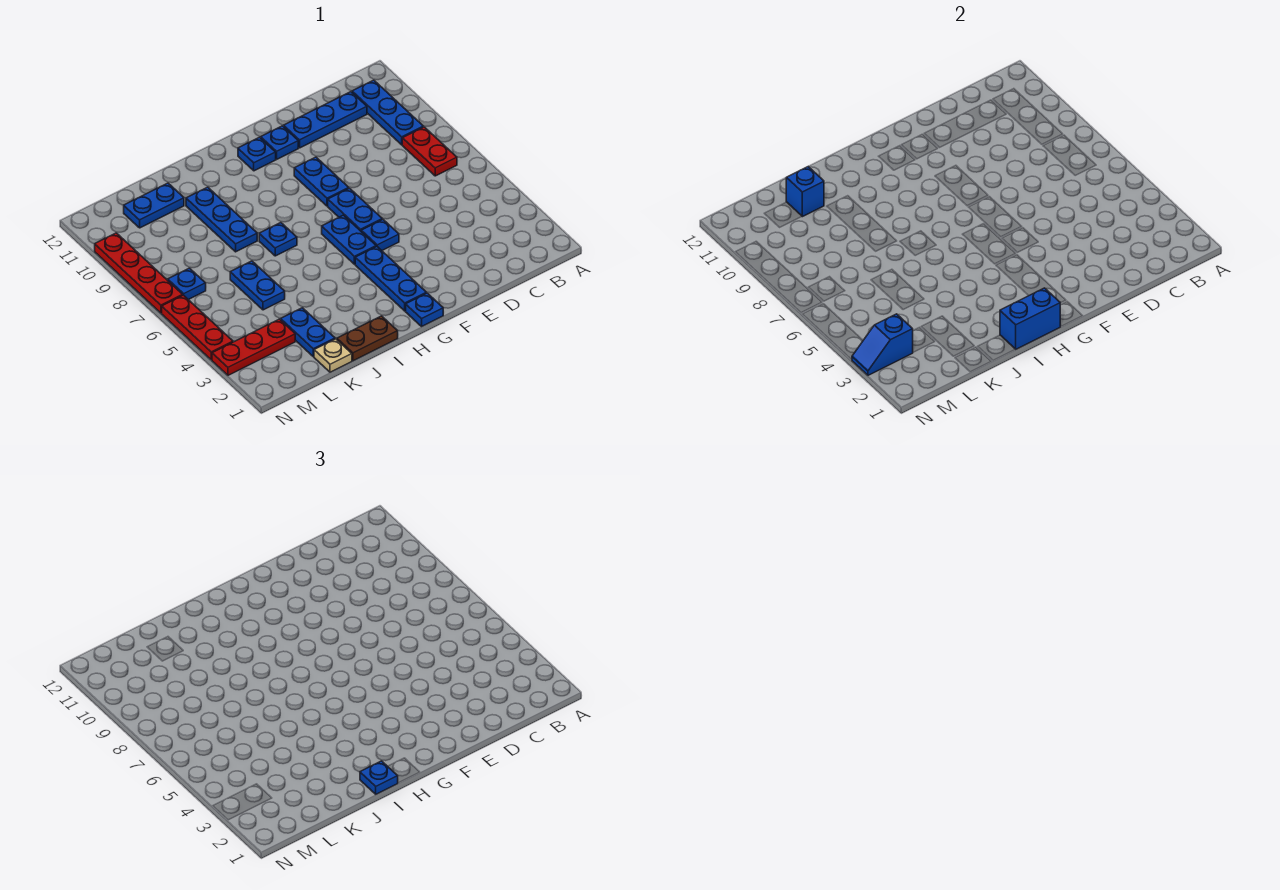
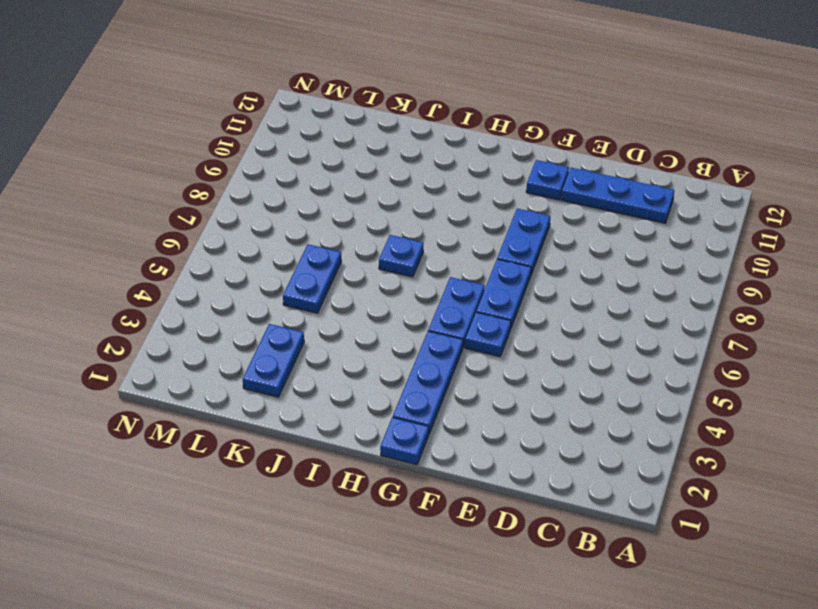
none -> red 1x2 plate [402,127,457,176]
none -> blue 1x3 plate [352,80,423,145]
none -> blue 1x1 plate [238,137,276,171]

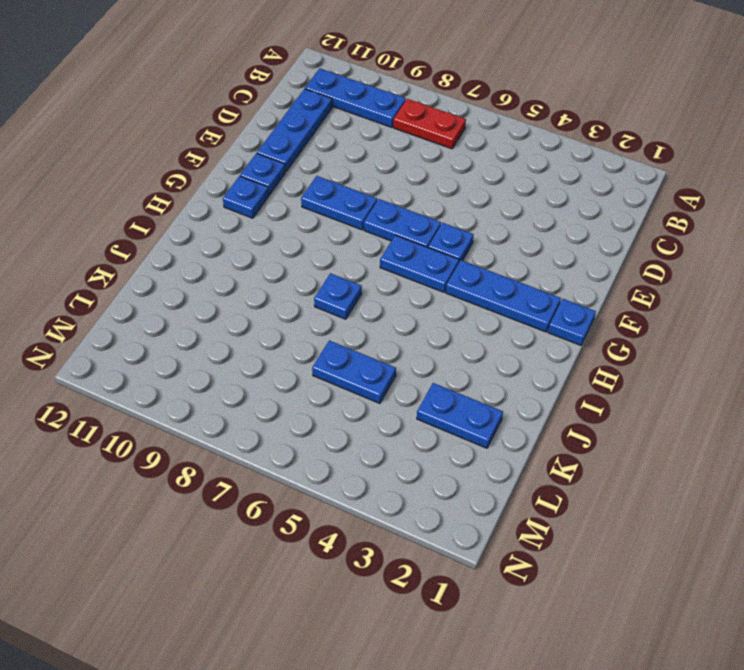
none -> brown 1x2 plate [337,316,398,361]
none -> blue 1x3 plate [186,187,257,252]
none -> tan 1x1 plate [314,339,352,372]

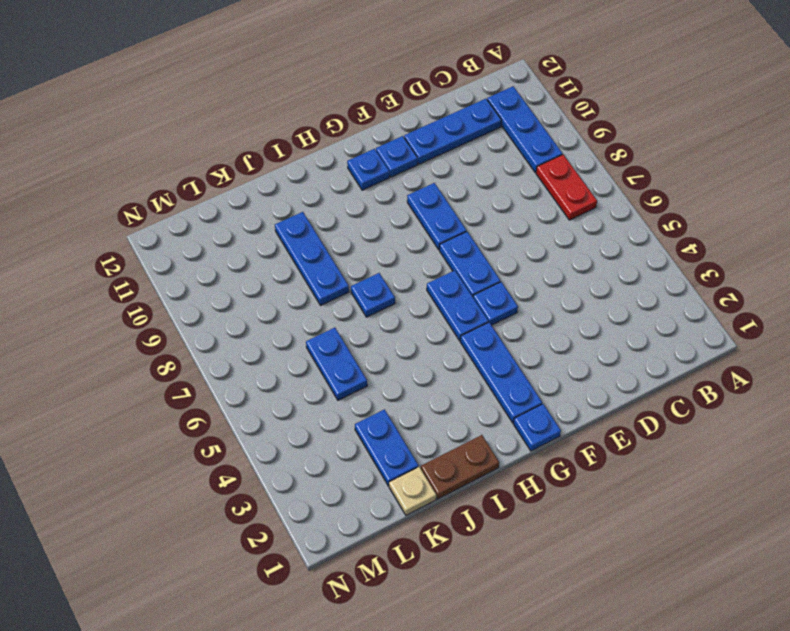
none -> blue 1x2 plate [124,183,184,228]
none -> red 1x3 plate [212,319,295,375]
none -> blue 1x1 plate [168,268,206,300]

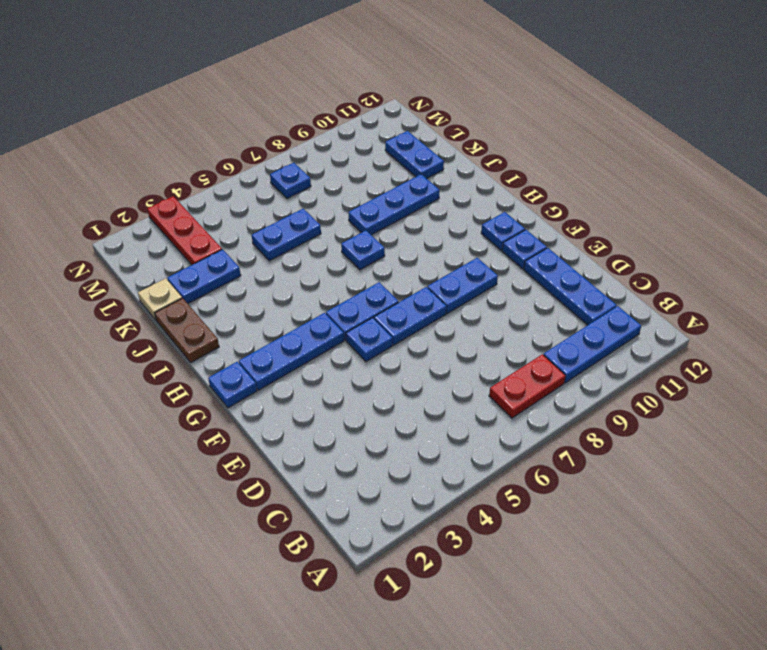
none -> red 1x3 plate [162,295,233,360]
none -> red 1x4 plate [95,233,183,313]
none -> blue 1x2 brick [1000,288,1060,349]

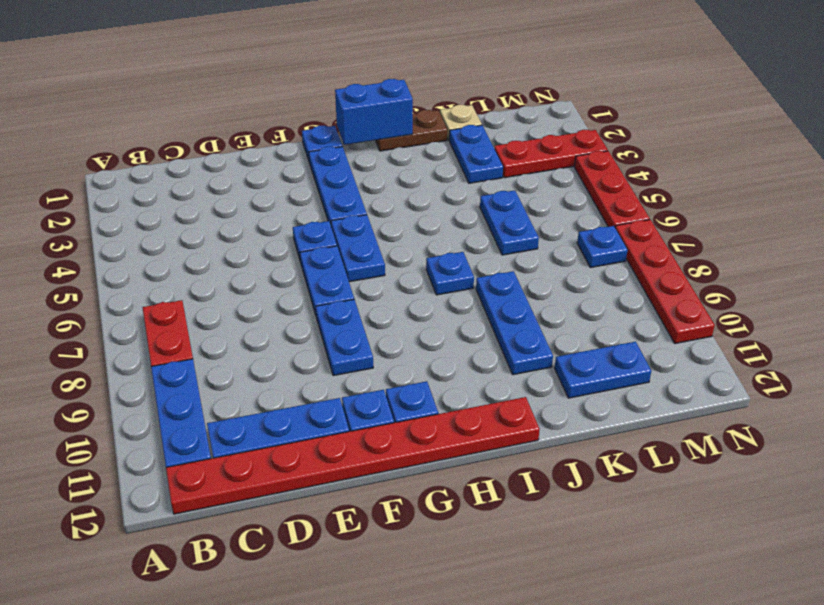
red 1x8 plate [166,397,540,514] -> none
none -> blue 1x1 brick [786,167,824,217]
none -> blue 1x2 slope [852,314,913,375]
none -> blue 1x1 plate [360,761,398,794]

